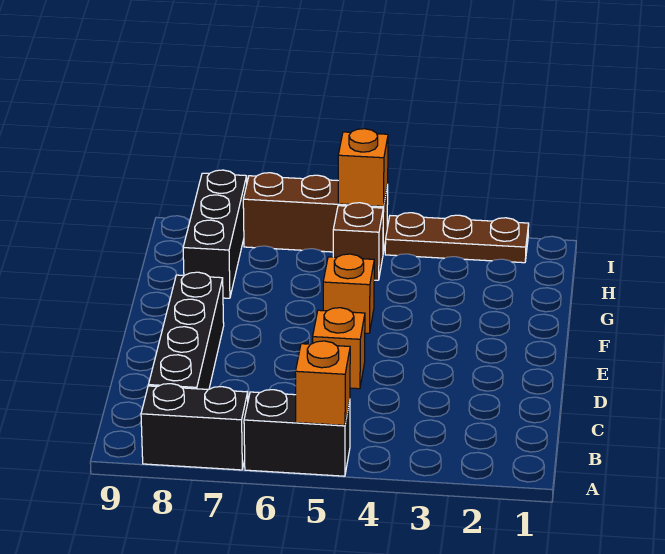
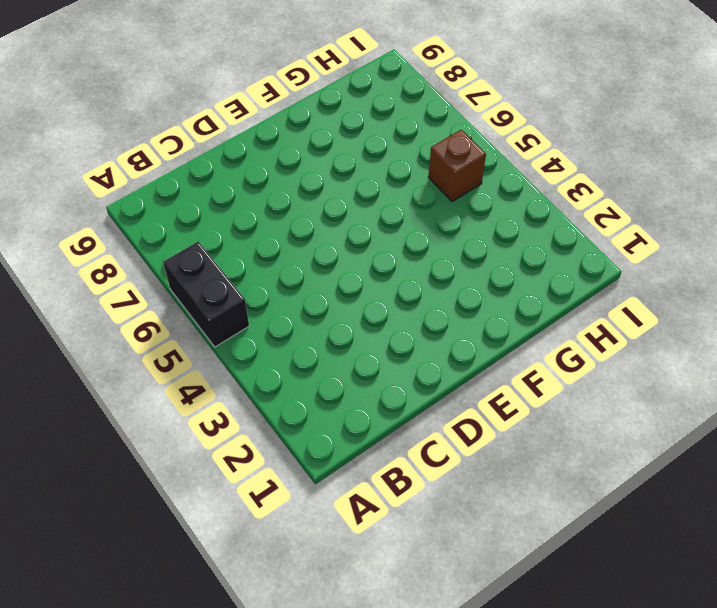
none -> black 1x2 brick [141,384,248,470]
none -> black 1x4 brick [149,272,224,390]

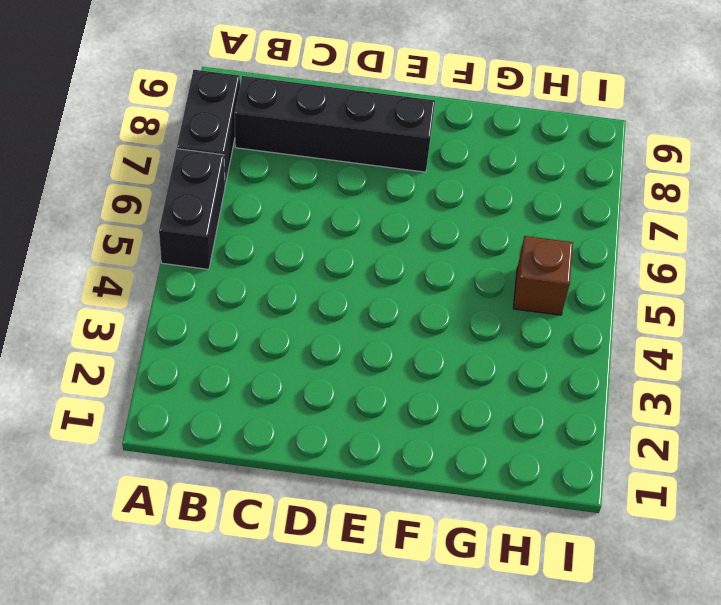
none -> orange 1x1 brick [313,308,365,389]
none -> orange 1x1 brick [323,254,374,333]

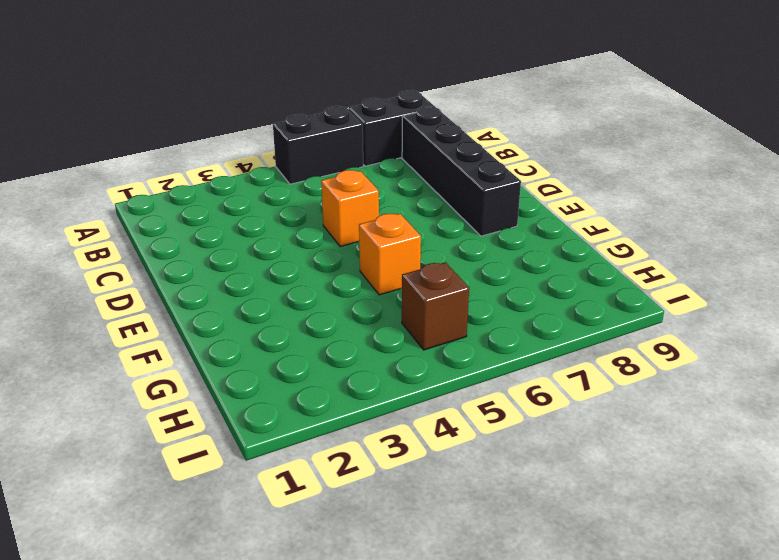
none -> black 1x3 brick [183,170,247,298]
none -> brown 1x3 plate [385,213,529,263]

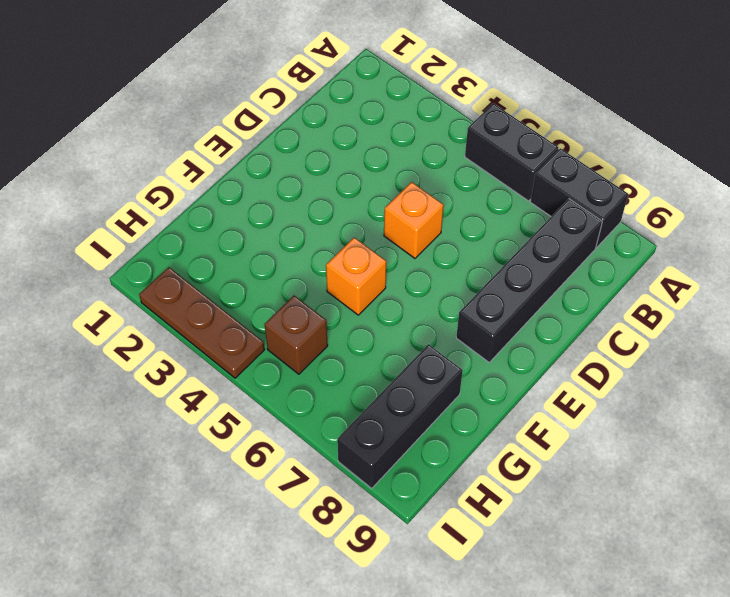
none -> brown 1x3 brick [243,173,388,253]
none -> orange 1x1 brick [295,341,350,425]

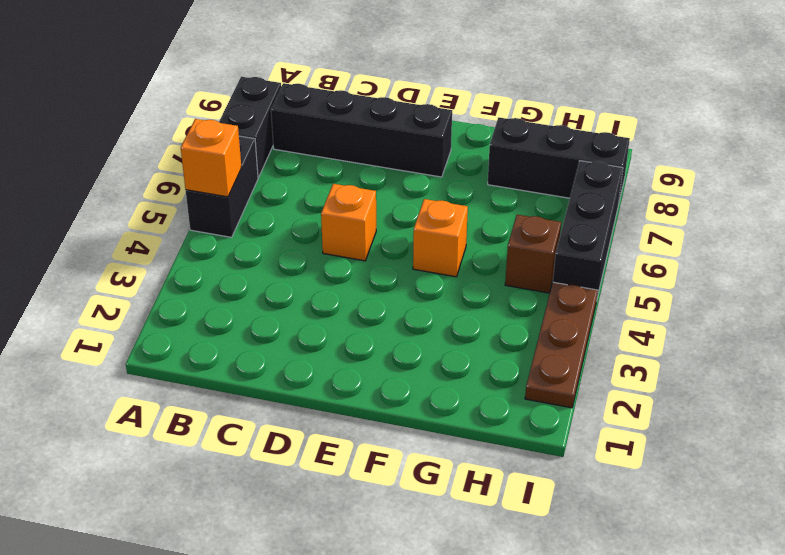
black 1x3 brick [553,161,623,297] -> brown 1x3 brick [243,173,388,253]
none -> orange 1x1 brick [338,129,388,206]

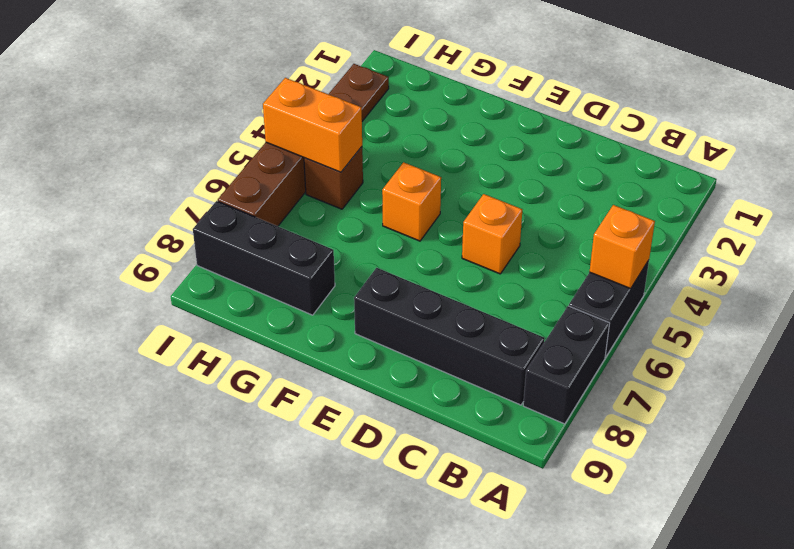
orange 1x2 brick [263,78,362,172] -> orange 1x1 brick [338,129,388,206]

